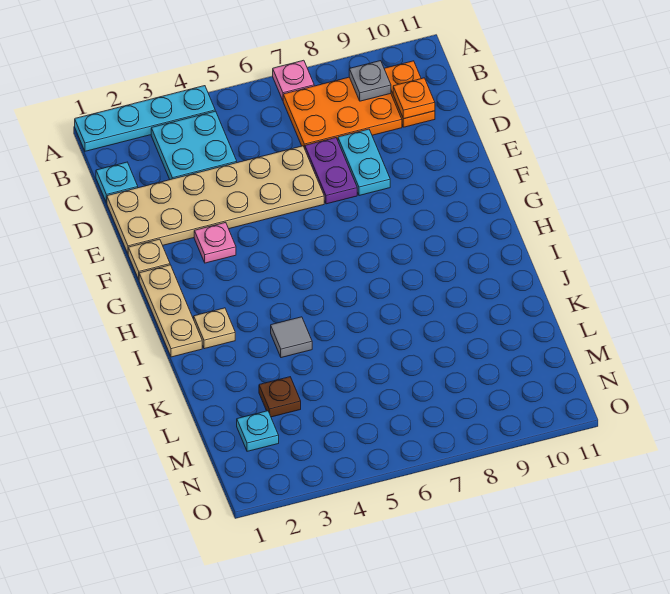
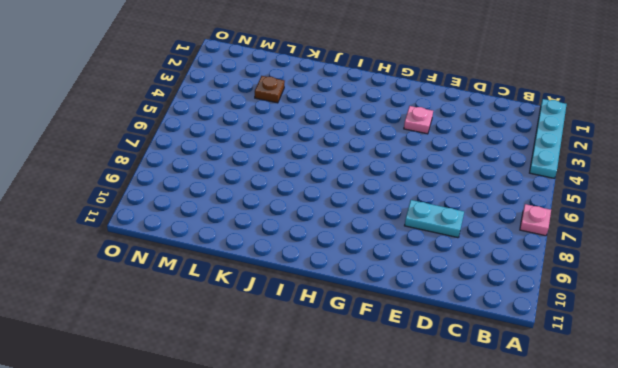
none -> cyan 2x2 plate [151,111,237,180]
none -> orange 2x3 plate [283,77,402,149]
none -> orange 1x2 plate [384,61,435,127]

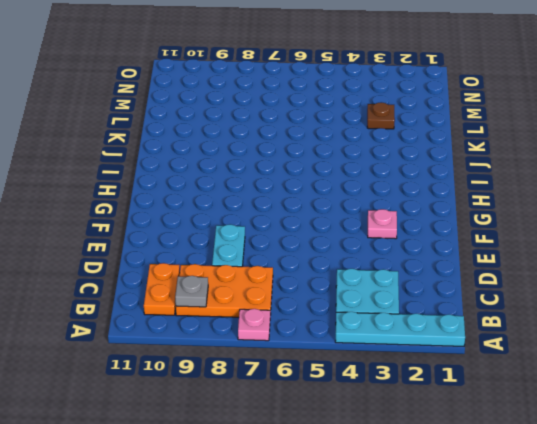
none -> cyan 1x1 plate [96,162,138,203]
none -> tan 2x6 plate [107,146,324,253]
none -> purple 1x2 plate [305,138,357,204]

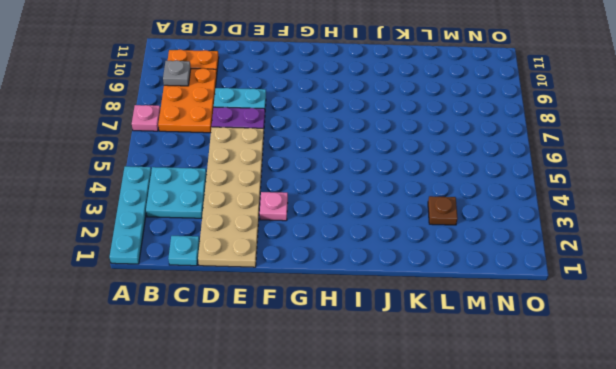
none -> tan 1x1 plate [128,239,170,279]
none -> tan 1x3 plate [139,265,202,357]
none -> tan 1x1 plate [194,308,235,349]

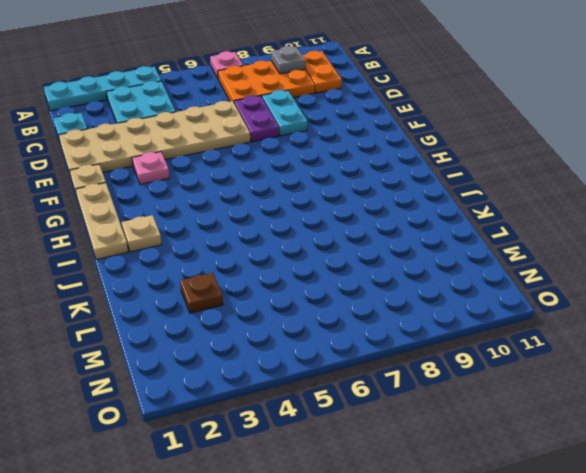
none -> grey 1x1 tile [271,317,312,358]
none -> cyan 1x1 plate [237,411,279,451]
none -> orange 1x1 plate [393,78,435,119]

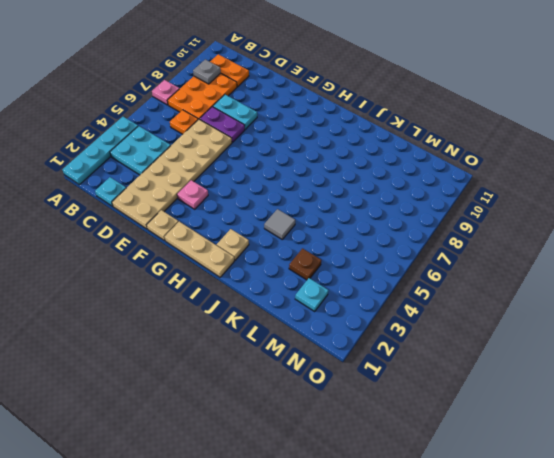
orange 1x1 plate [170,110,198,134] -> orange 1x1 plate moved to [393,78,435,119]

